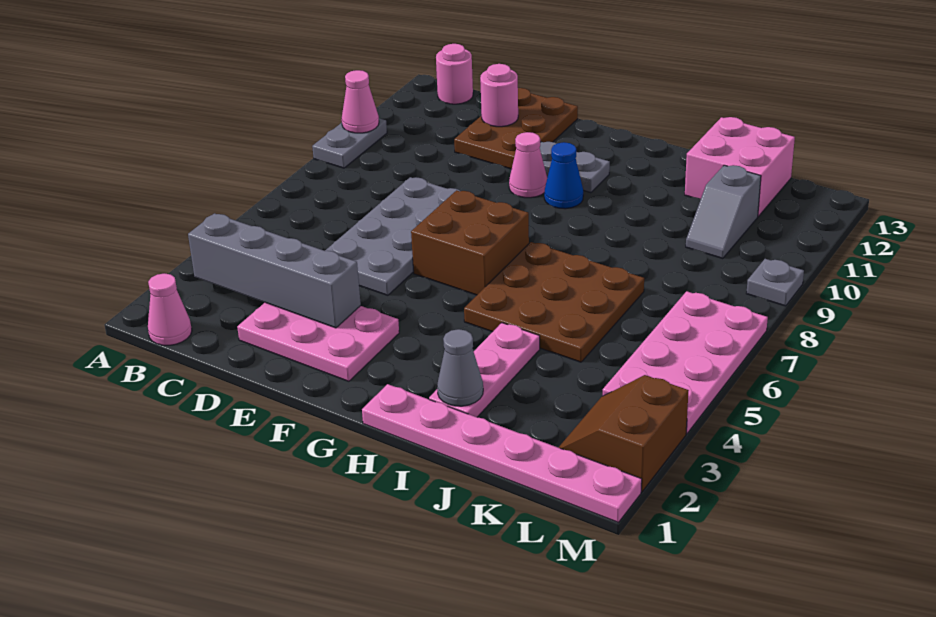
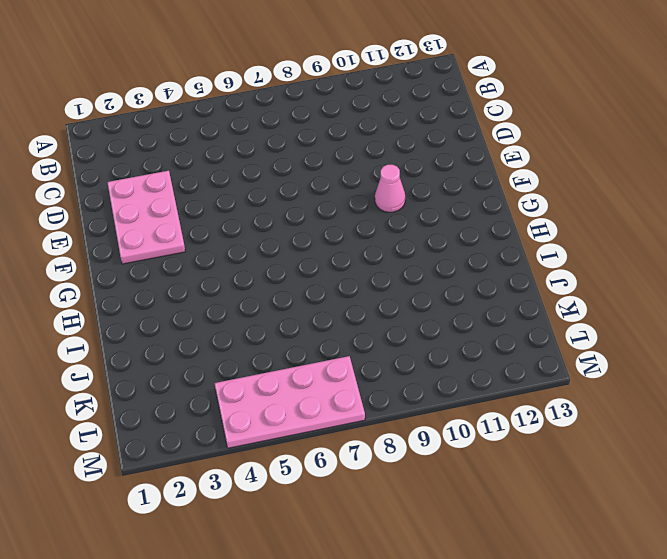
none -> grey 1x2 plate [312,118,387,168]
none -> pink 1x1 cone [148,273,192,345]
none -> pink 1x1 round brick [436,44,473,104]

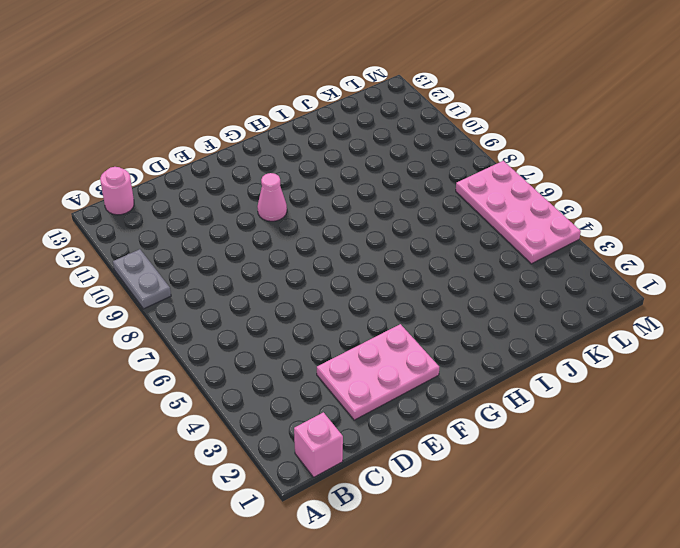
pink 1x1 brick [294,412,343,477] -> pink 1x1 cone [148,273,192,345]
none -> grey 2x4 plate [325,177,460,295]
none -> brown 2x3 plate [454,88,578,169]
none -> brown 2x2 brick [411,190,529,295]

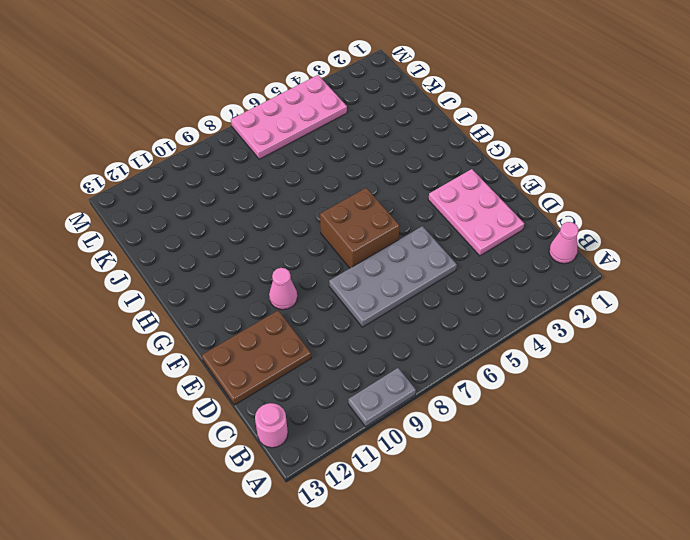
none -> grey 1x2 plate [540,142,610,193]
none -> blue 1x1 cone [544,142,583,209]
none -> pink 1x6 plate [362,384,642,522]

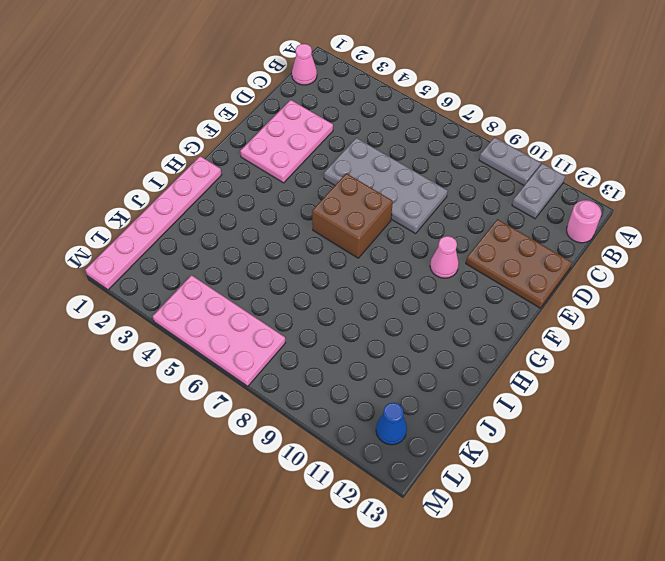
grey 1x2 plate [512,163,565,218] -> grey 1x2 plate moved to [540,142,610,193]
blue 1x1 cone [376,403,407,445] -> blue 1x1 cone moved to [544,142,583,209]
none -> brown 3x3 plate [464,242,644,362]
none -> pink 1x3 plate [429,323,540,417]
none -> pink 2x2 brick [685,117,795,216]

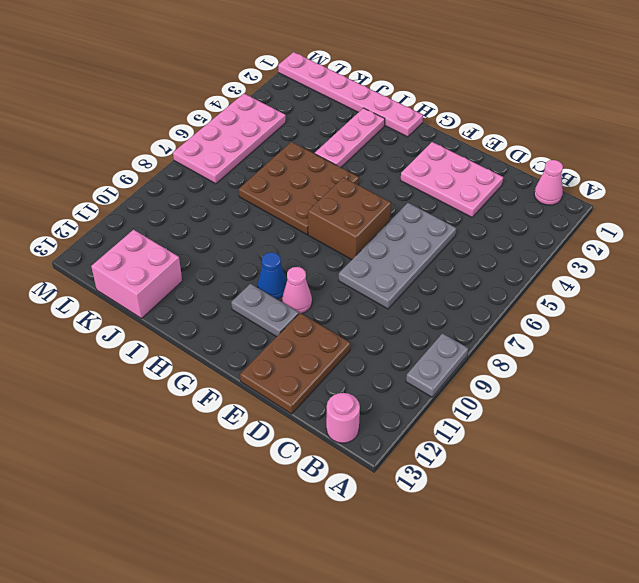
none -> grey 1x2 slope [686,165,761,259]
none -> brown 2x2 slope [558,375,689,492]
none -> grey 1x1 plate [746,259,804,306]

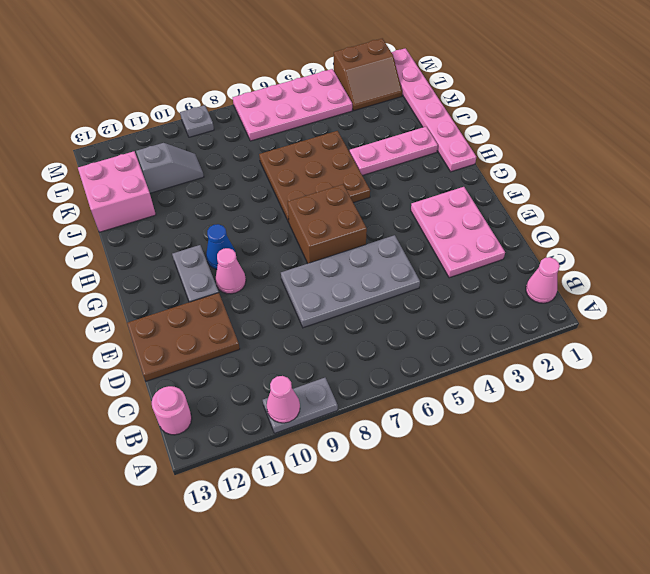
none -> grey 1x4 brick [188,213,361,328]
none -> pink 1x1 round brick [480,64,518,127]
none -> grey 1x1 cone [437,329,483,406]

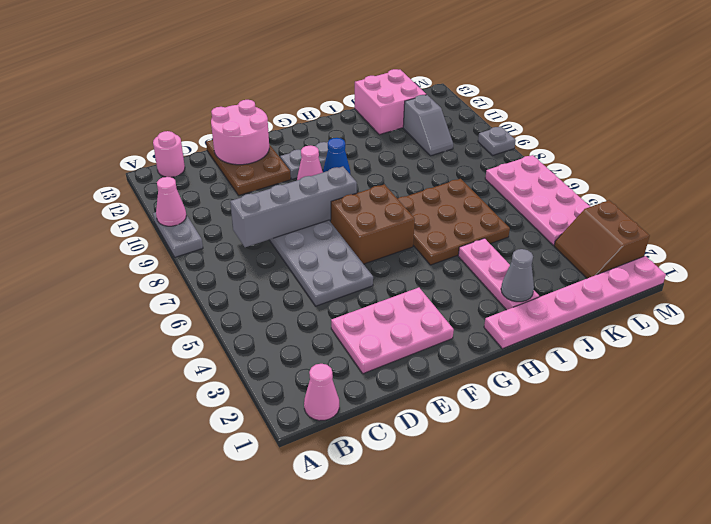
grey 1x4 brick [230,167,357,247] -> grey 1x4 brick moved to [188,213,361,328]
pink 2x2 round brick [211,100,269,165] -> pink 1x1 round brick [480,64,518,127]

